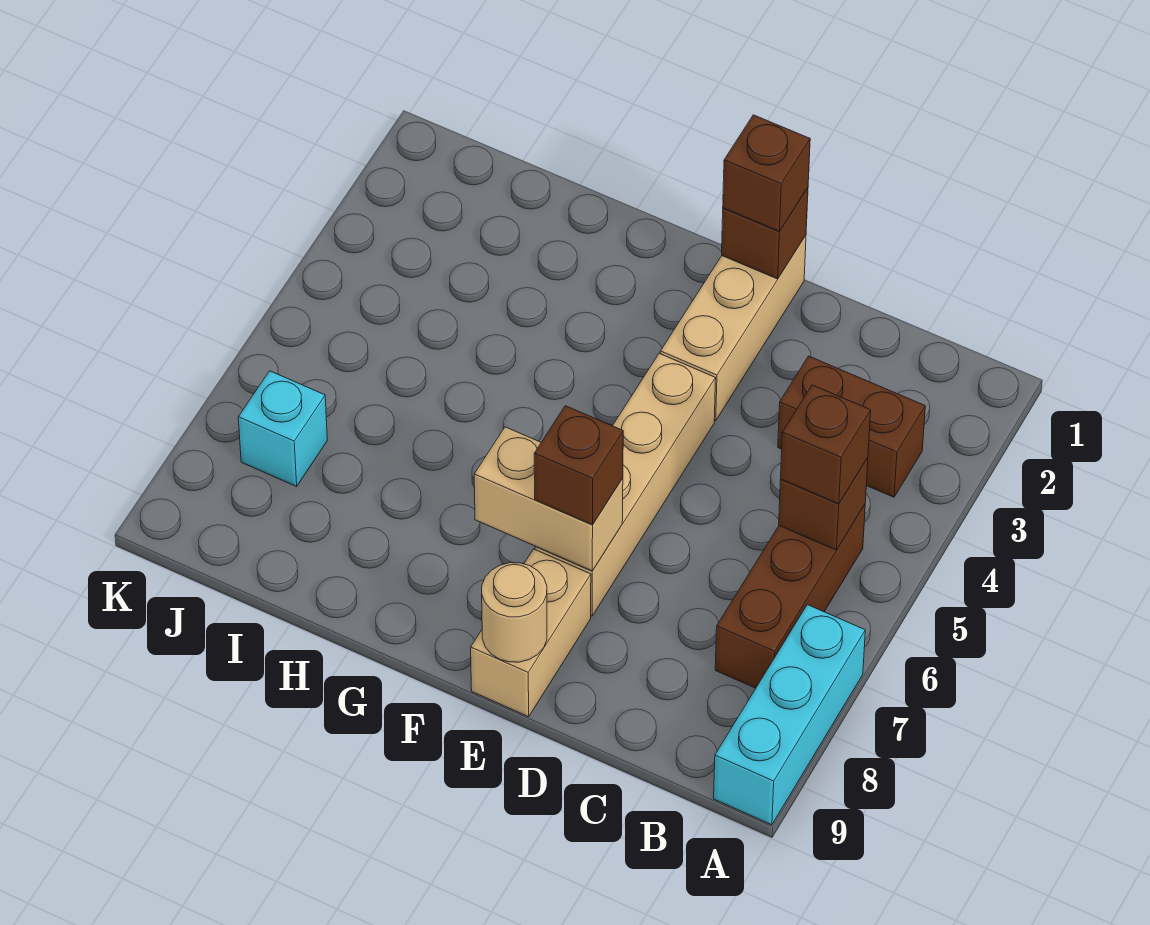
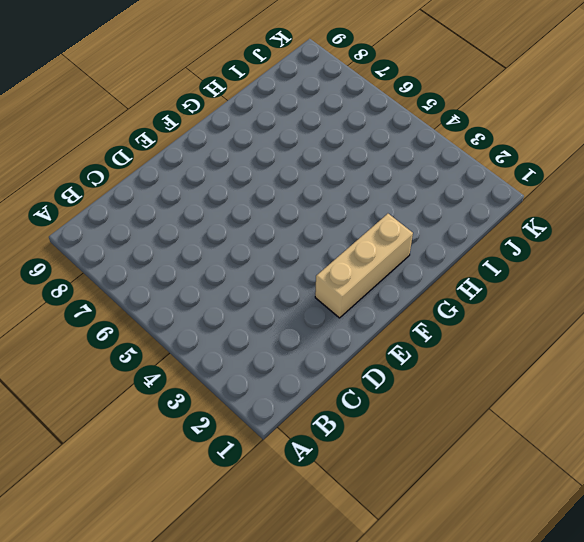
tan 1x3 brick [315,214,413,318] -> tan 1x3 brick turned to [660,236,806,421]
none -> cyan 1x3 brick [714,605,865,825]
none -> brown 1x2 brick [778,356,925,497]
none -> brown 1x3 brick [715,505,865,688]

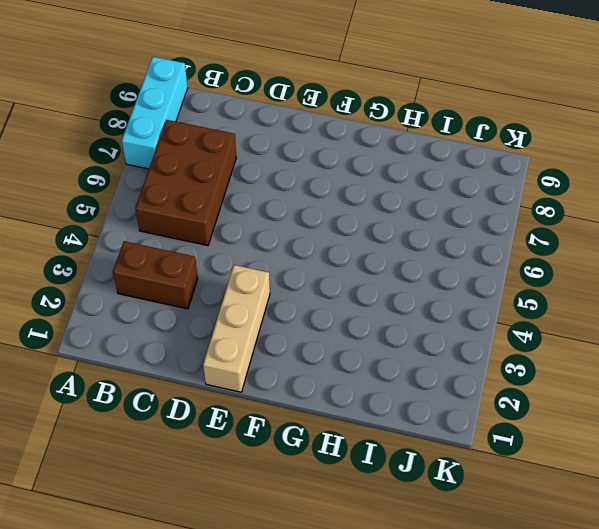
brown 2x3 brick [135,120,236,246] -> brown 1x3 brick [715,505,865,688]
none -> tan 1x4 brick [535,354,716,616]
none -> tan 1x2 brick [471,549,591,717]
none -> cyan 1x1 brick [238,371,327,486]

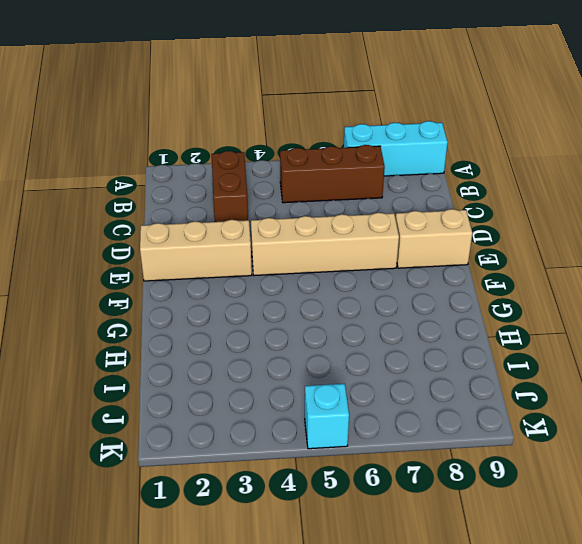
cyan 1x1 brick [305,384,349,449] -> cyan 1x1 brick moved to [238,371,327,486]
none -> brown 1x1 brick [779,458,868,550]
none -> brown 1x1 brick [722,188,808,279]
none -> tan 1x2 brick [474,427,623,571]

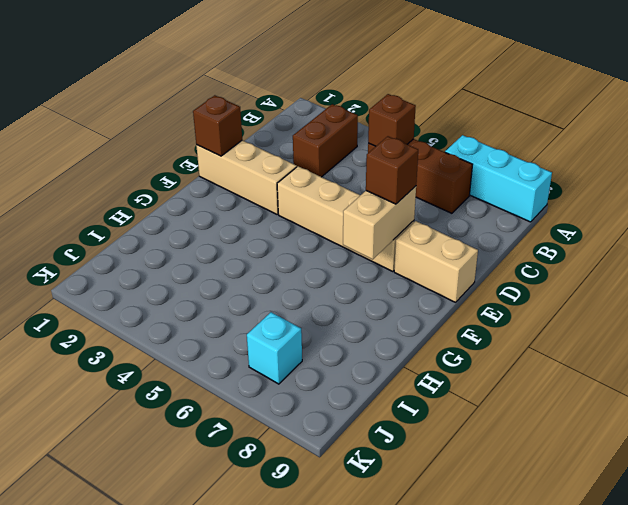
none -> tan 1x1 round brick [482,563,547,662]
none -> brown 1x1 brick [781,385,871,504]
none -> brown 1x1 brick [723,115,810,231]

